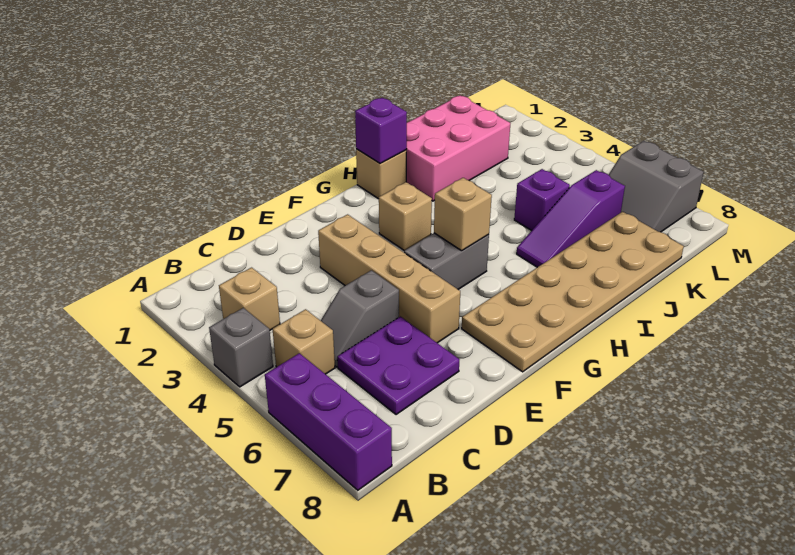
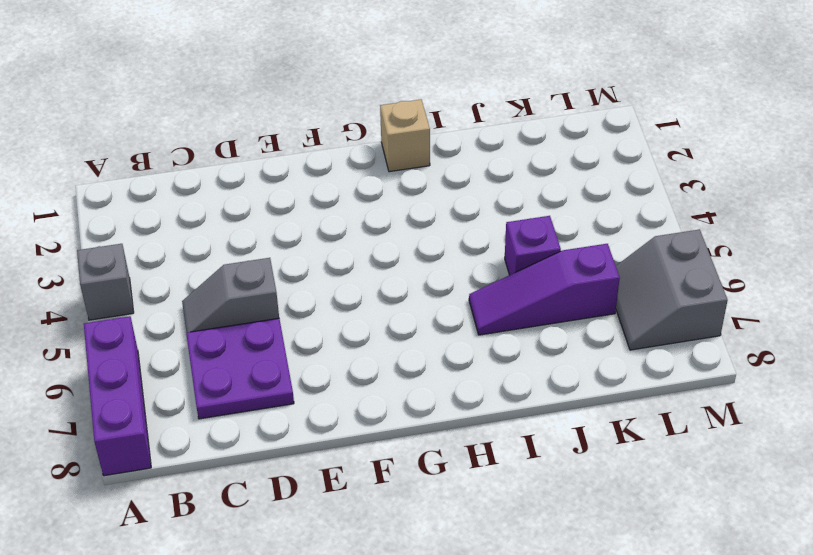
none -> tan 1x1 brick [219,268,280,330]
none -> tan 1x1 brick [273,309,335,374]
none -> tan 1x4 brick [318,214,460,343]

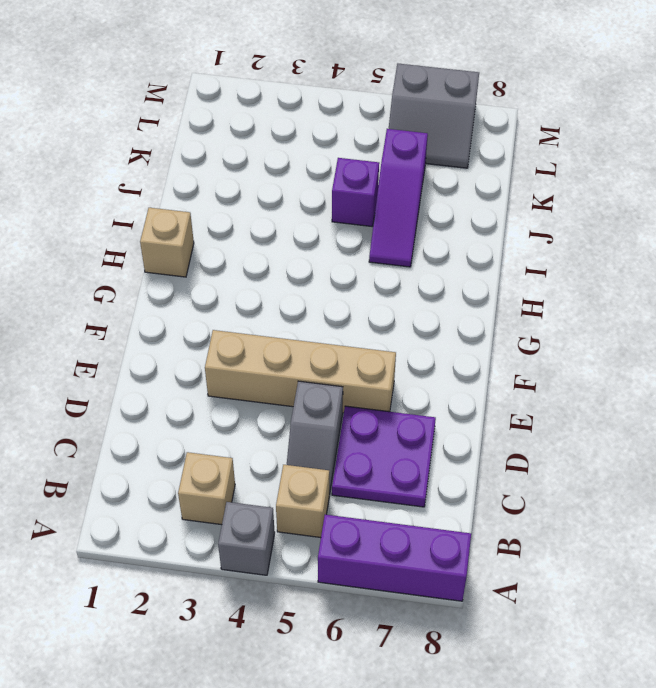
none -> grey 1x2 brick [404,233,489,289]
none -> tan 2x6 plate [462,212,684,372]
none -> tan 1x1 brick [379,182,432,250]

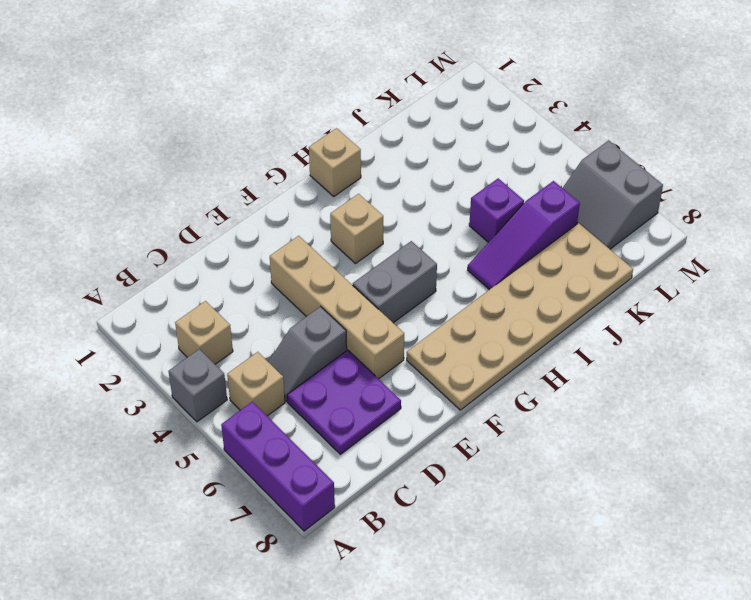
none -> pink 2x3 brick [406,95,510,201]
none -> tan 1x1 brick [434,178,492,251]
none -> purple 1x1 brick [355,98,407,164]

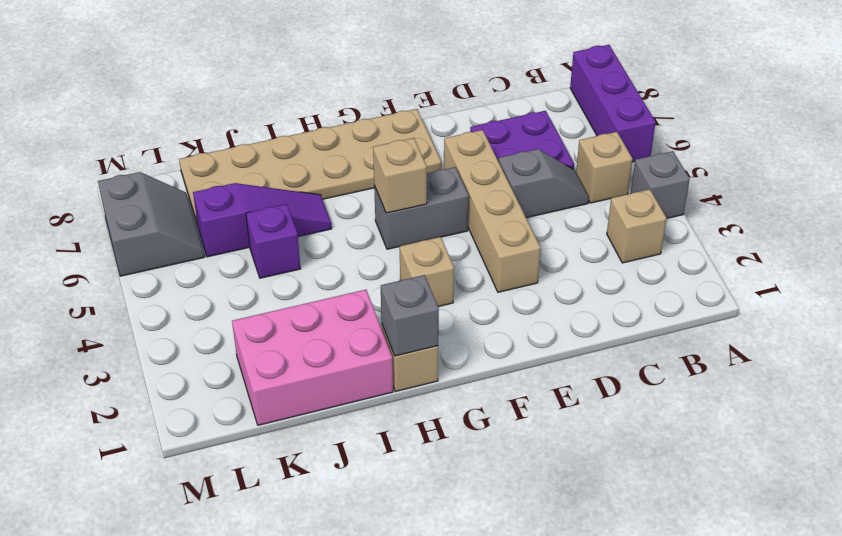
grey 1x1 brick [381,275,439,356] -> purple 1x1 brick [355,98,407,164]

